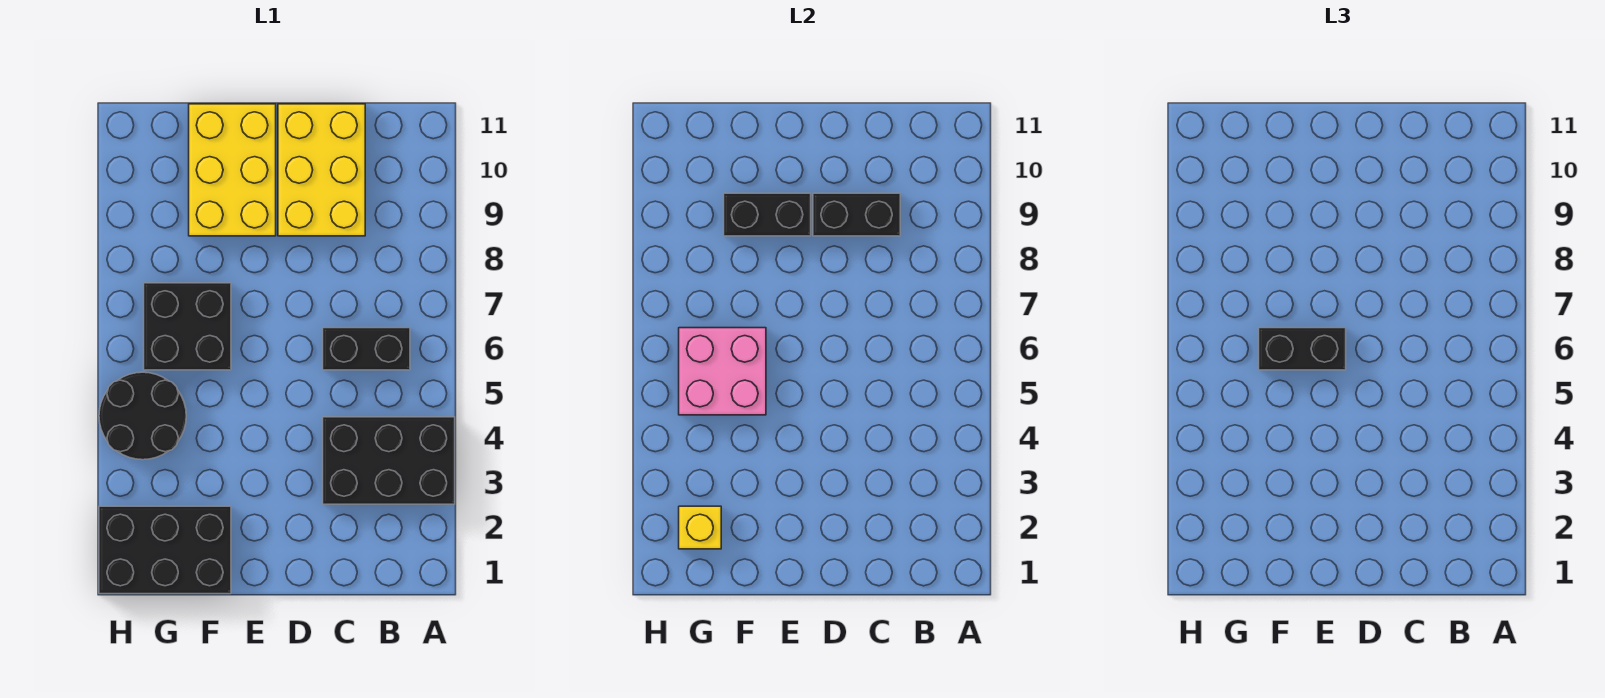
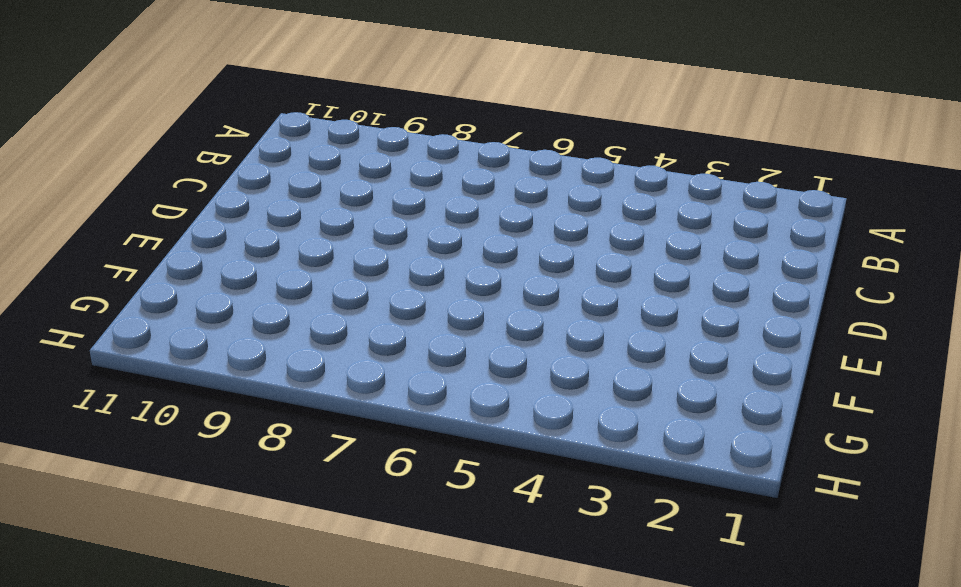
none -> black 2x3 brick [323,417,455,504]
none -> black 1x2 brick [323,328,410,370]
none -> yellow 2x3 brick [278,104,365,236]

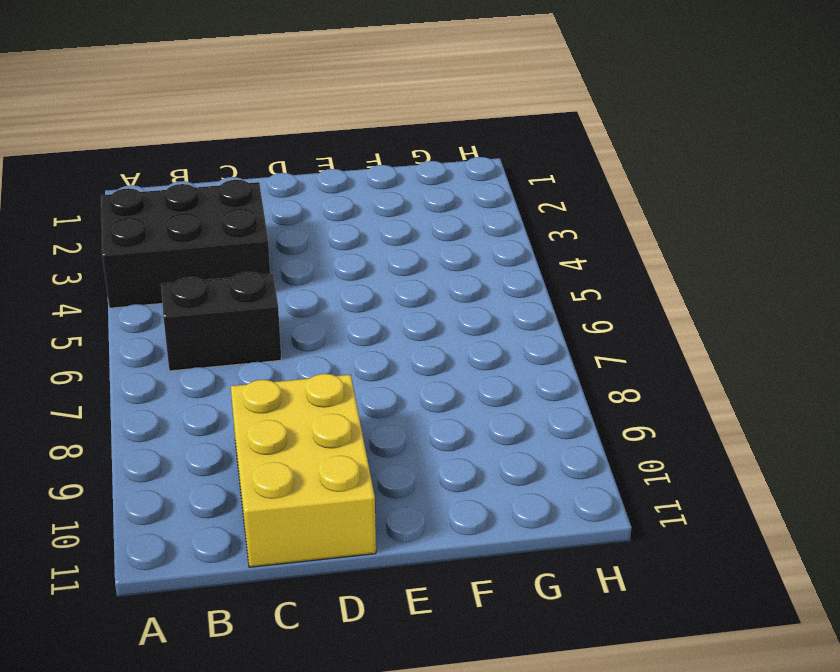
none -> yellow 2x3 brick [189,104,276,236]
none -> black 2x3 brick [99,506,231,594]
none -> black 2x2 brick [144,283,231,370]

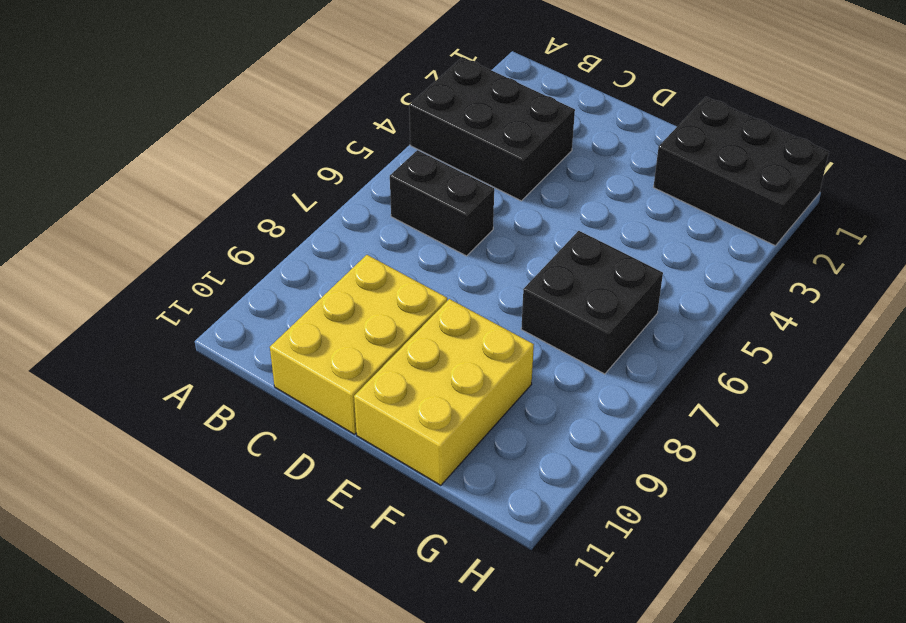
none -> black 2x2 round brick [99,372,186,460]
none -> black 1x2 brick [813,193,900,236]
none -> black 1x2 brick [724,193,811,236]

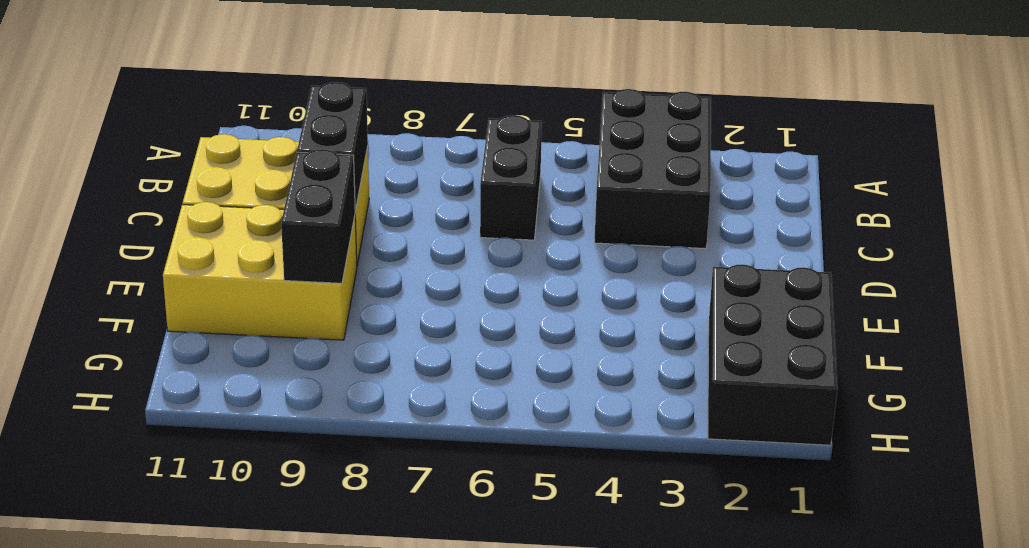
none -> black 2x2 brick [144,283,231,370]
none -> black 2x2 round brick [99,372,186,460]
none -> pink 2x2 brick [679,328,766,415]

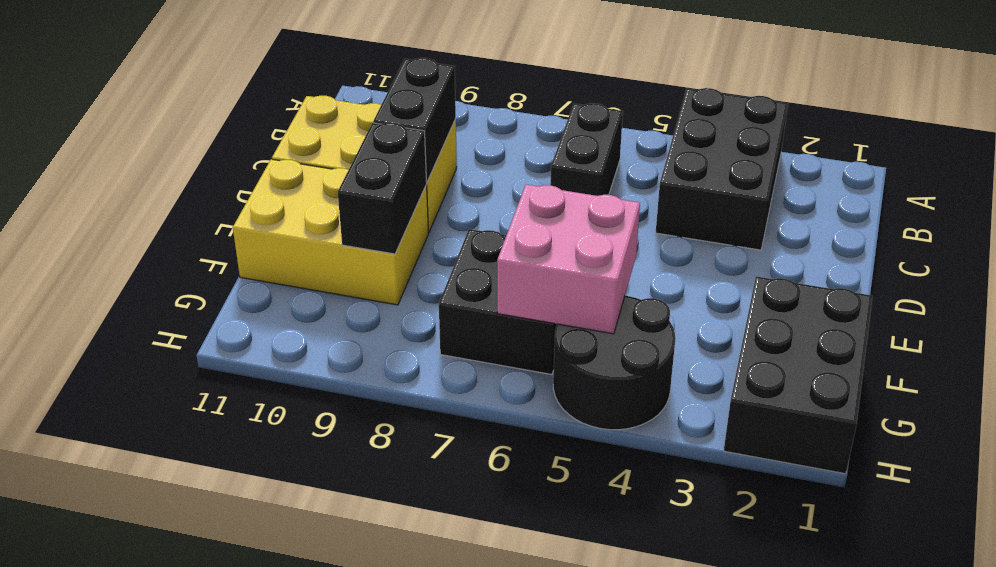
none -> yellow 1x1 brick [679,506,721,549]
none -> black 1x2 brick [1259,328,1346,370]

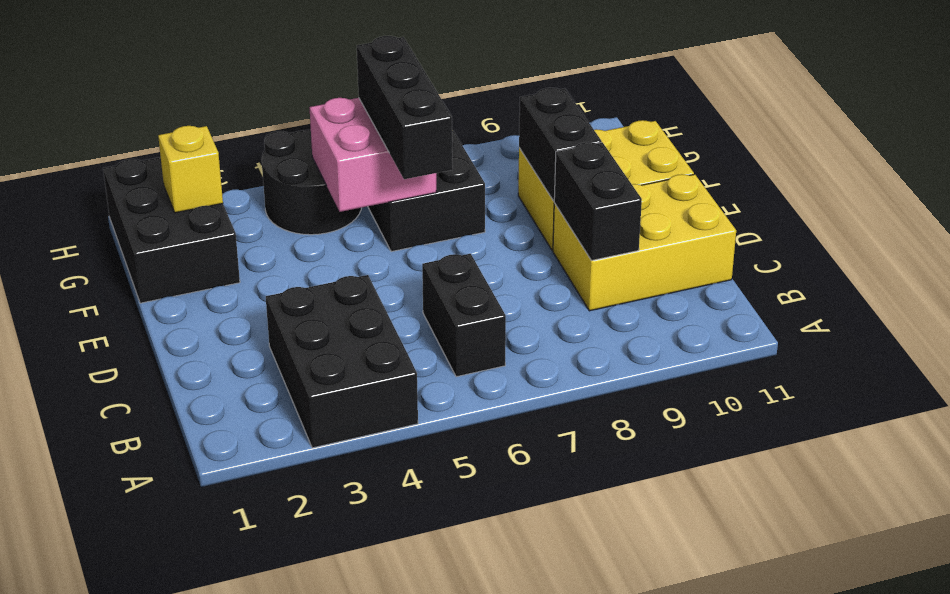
black 1x3 brick [357,36,452,179] -> black 1x2 brick [1259,328,1346,370]

